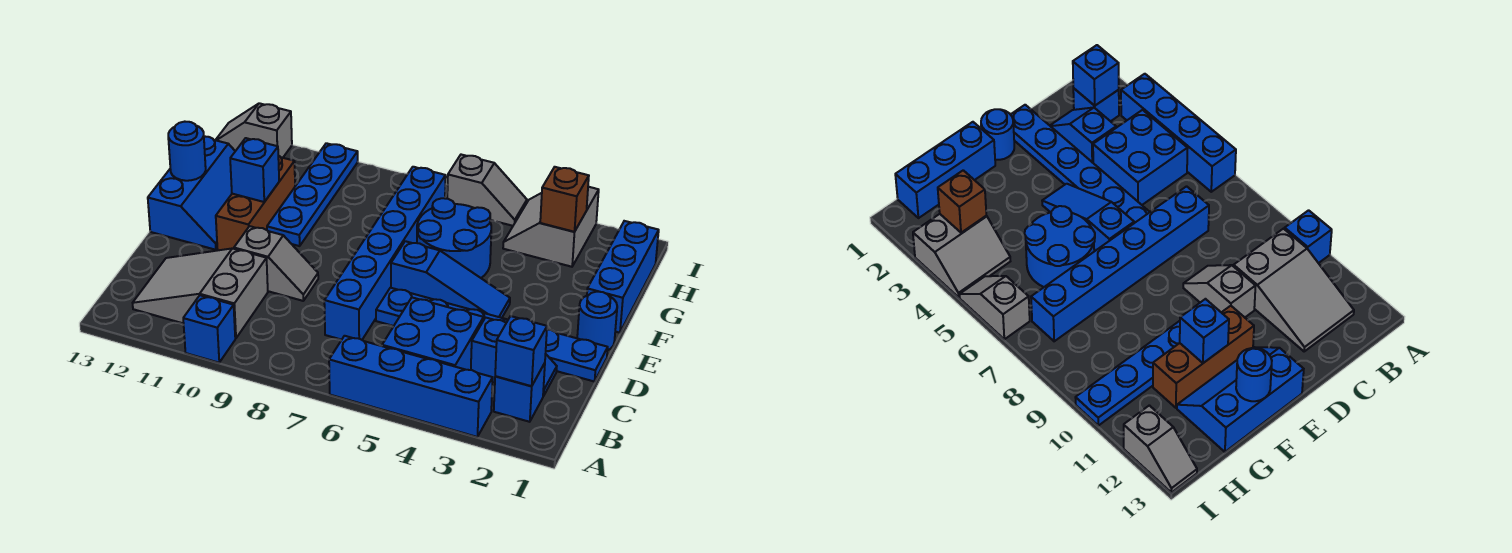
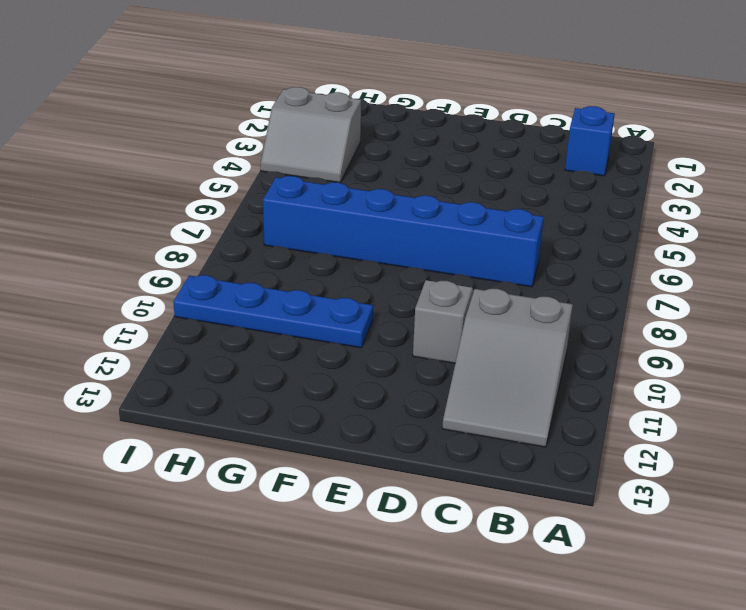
none -> blue 1x4 brick [329,336,493,437]
none -> blue 1x1 brick [183,295,235,363]
none -> blue 2x2 brick [382,298,484,370]

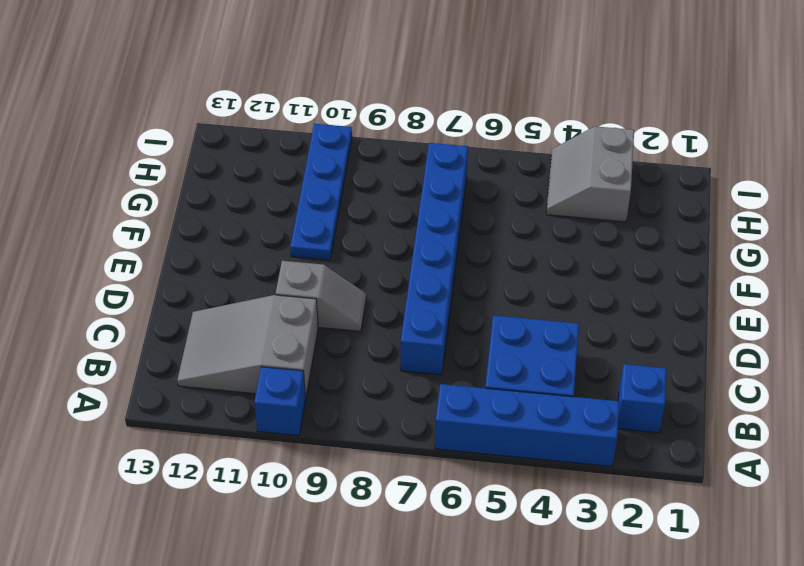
none -> blue 1x2 slope [471,318,557,396]
none -> blue 1x6 plate [376,288,608,382]
none -> blue 1x1 round brick [577,292,617,351]

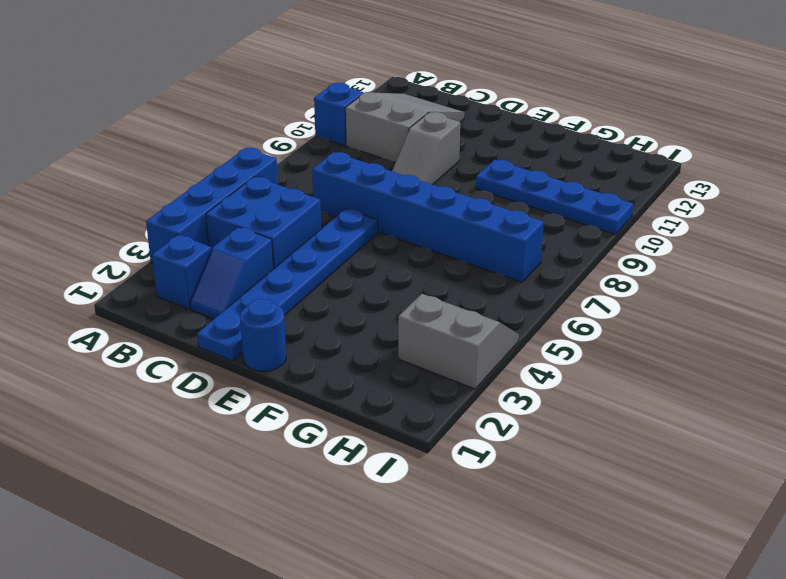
none -> blue 1x3 slope [391,241,510,318]
none -> brown 1x3 brick [216,156,295,250]
none -> blue 2x3 slope [148,136,235,250]

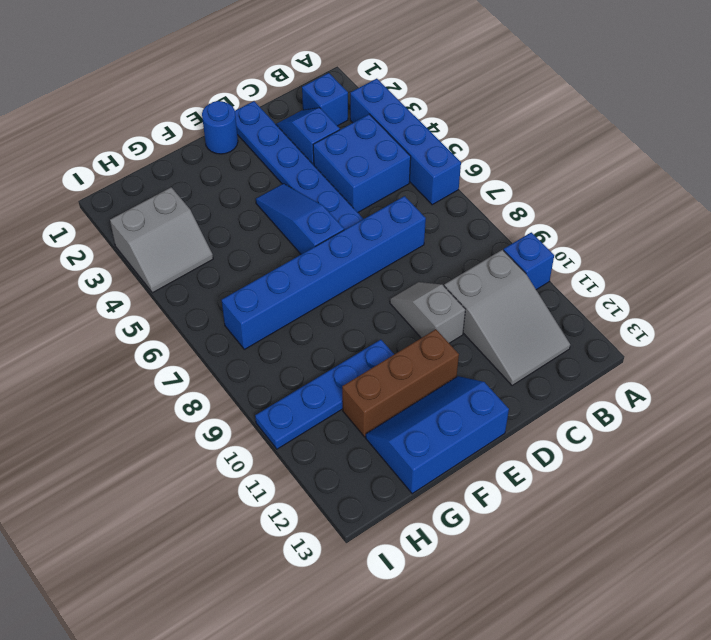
none -> blue 1x3 brick [587,221,659,333]
none -> blue 2x2 round brick [417,198,491,278]
none -> grey 1x2 slope [447,155,527,226]

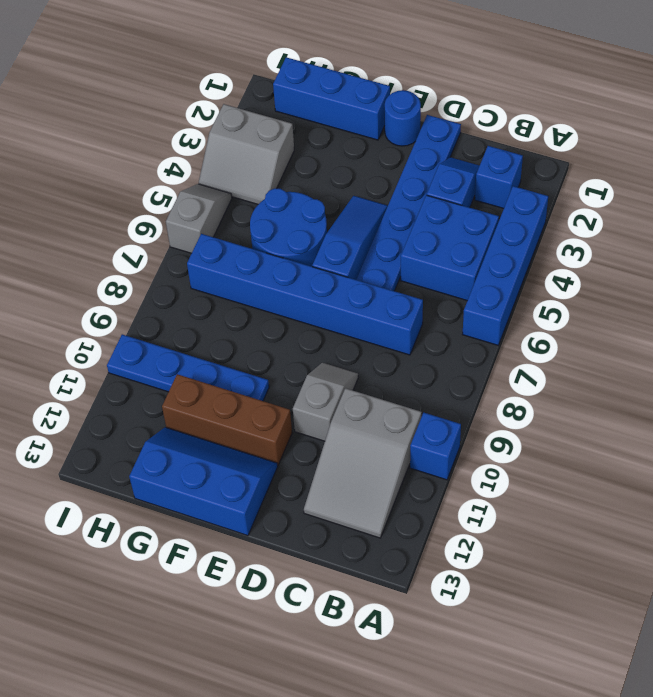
none -> grey 1x2 slope [216,103,292,158]
none -> blue 1x1 brick [495,316,547,386]
none -> blue 1x1 brick [230,138,279,202]

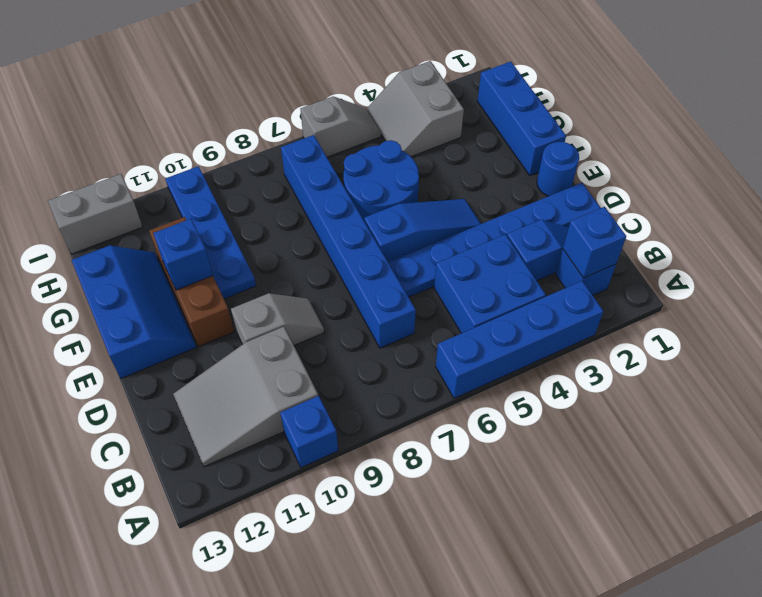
grey 1x2 brick [48,174,142,254] -> grey 1x2 slope [216,103,292,158]
none -> blue 1x1 round brick [168,122,206,181]
none -> brown 1x1 brick [540,167,589,232]

